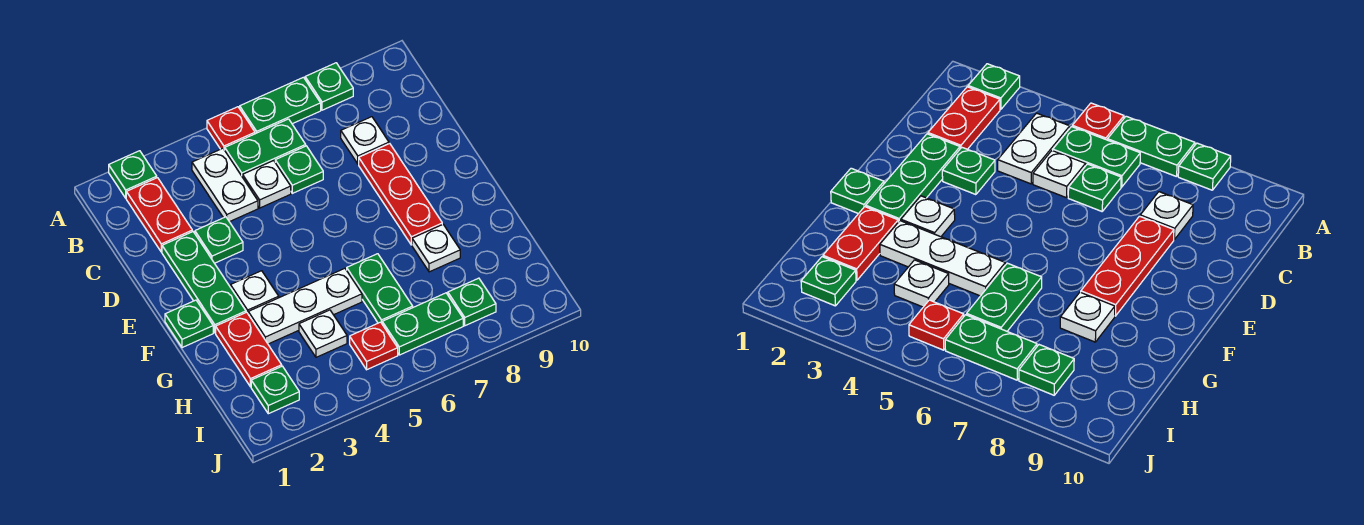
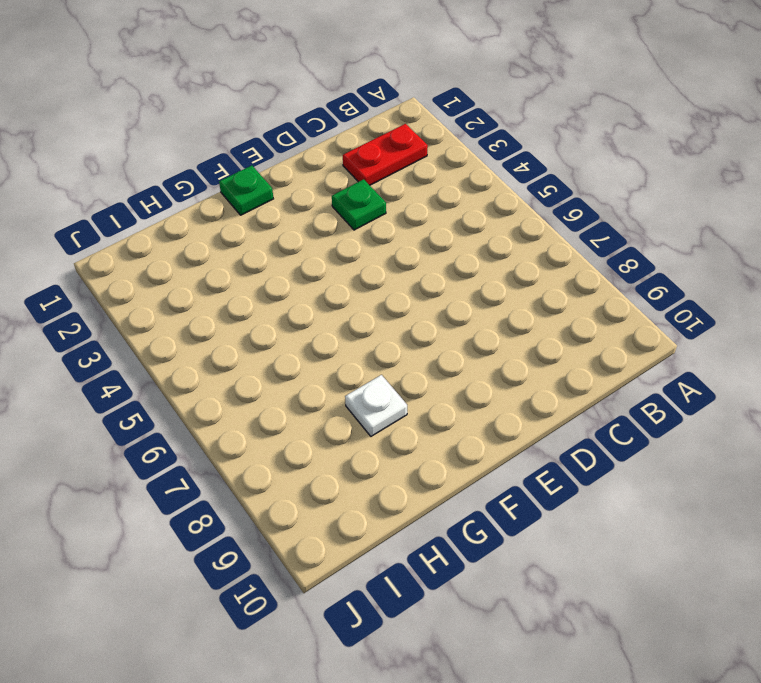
none -> green 1x1 plate [109,151,157,198]
none -> red 1x1 plate [207,107,255,150]
none -> green 1x2 plate [240,77,321,134]

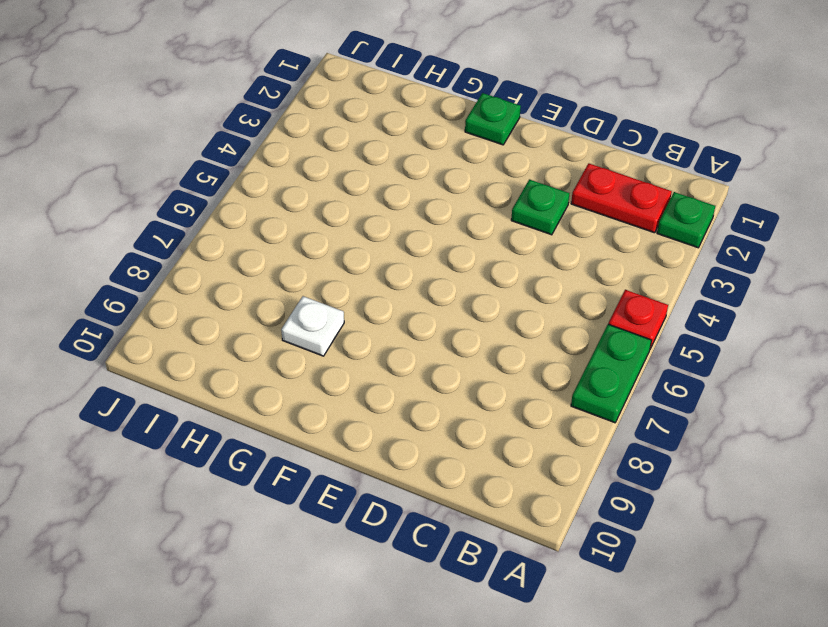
none -> green 1x1 plate [305,63,353,110]
none -> white 1x2 plate [192,148,258,222]
none -> green 1x2 plate [225,119,306,177]

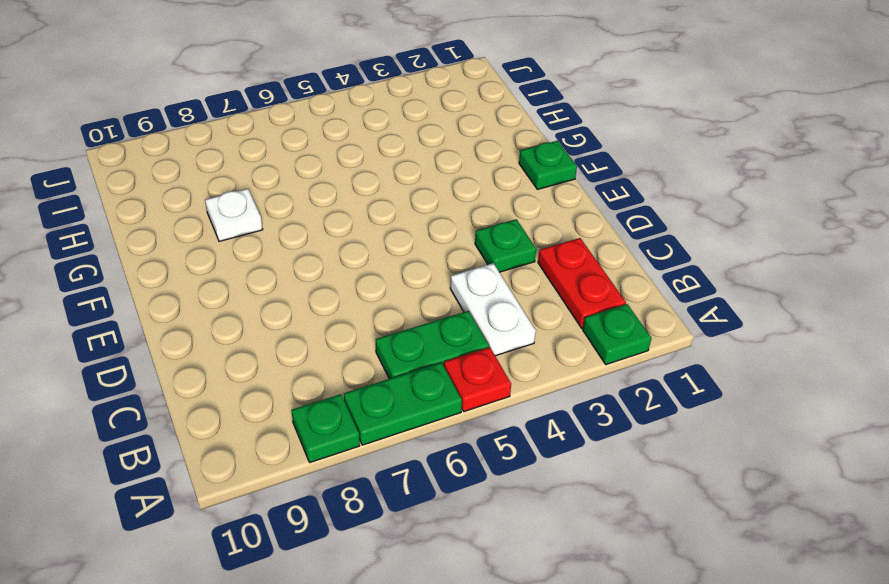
none -> white 1x1 plate [243,161,291,208]
none -> green 1x1 plate [275,146,323,193]
none -> white 1x1 plate [341,117,389,164]

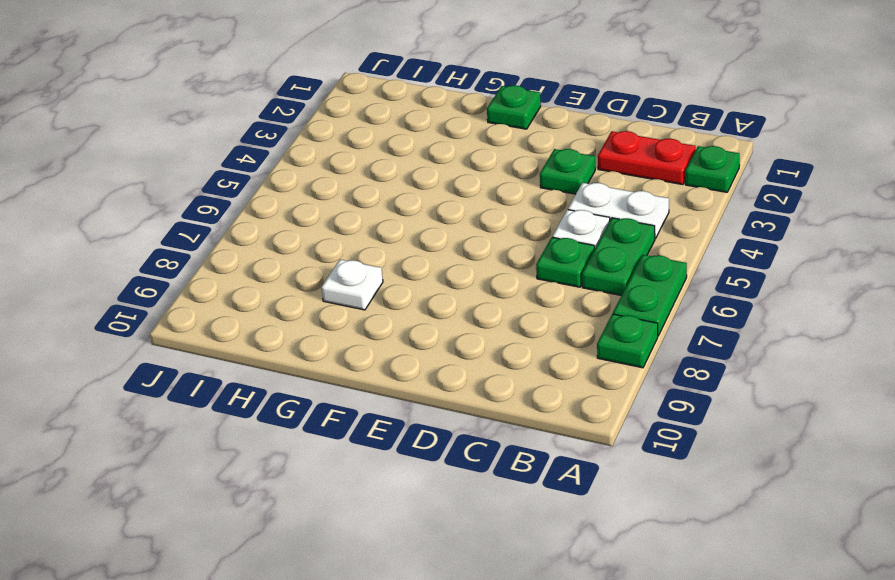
none -> red 1x1 plate [207,107,255,150]
none -> white 1x1 plate [341,117,389,164]
none -> green 1x3 plate [162,232,246,333]

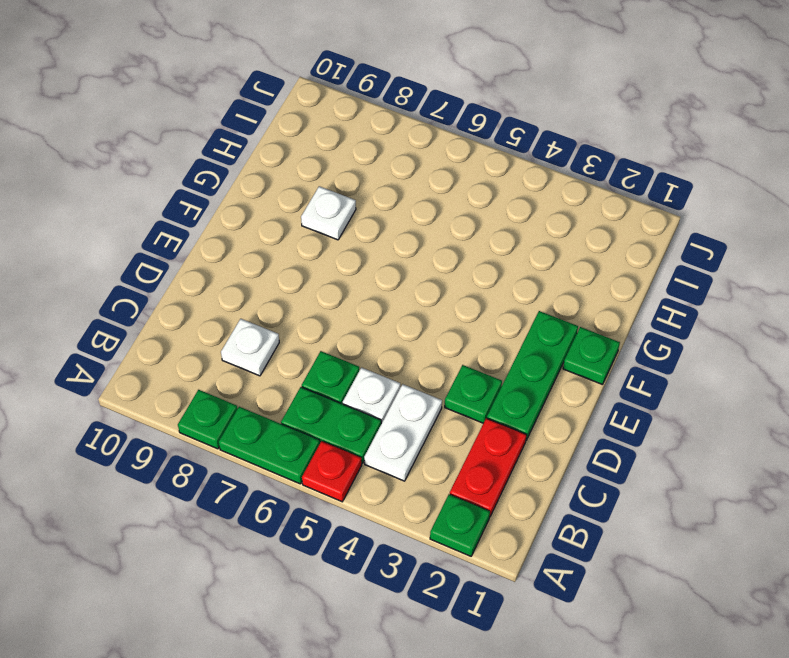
none -> red 1x3 plate [359,144,442,245]
none -> white 1x1 plate [231,271,279,313]
none -> red 1x2 plate [216,312,282,387]

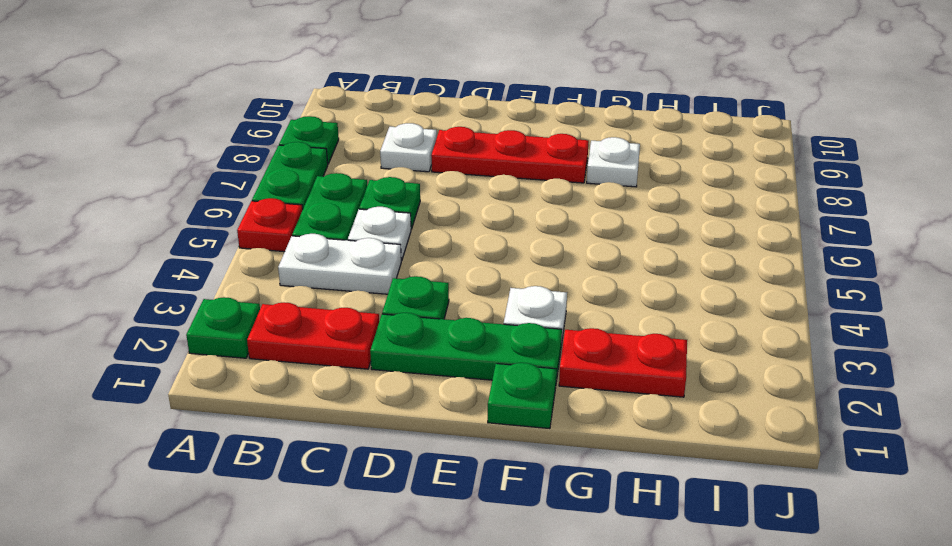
none -> white 1x3 plate [248,268,362,344]
none -> green 1x2 plate [347,254,413,323]
none -> white 1x1 plate [299,310,347,357]

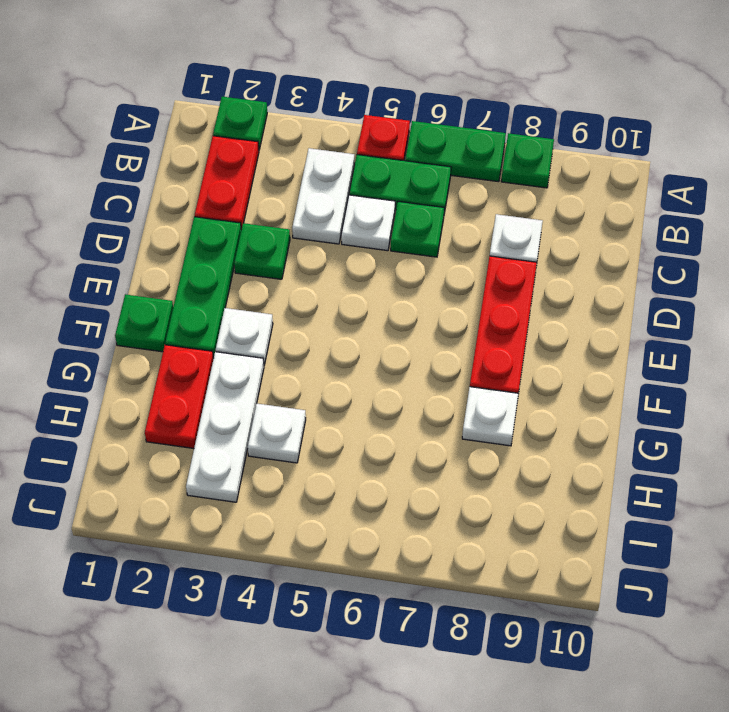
white 1x3 plate [186,352,264,502] -> white 1x3 plate turned to [248,268,362,344]
none -> green 1x2 plate [347,254,413,323]
none -> green 1x1 plate [251,366,299,414]
none -> red 1x1 plate [350,322,398,370]

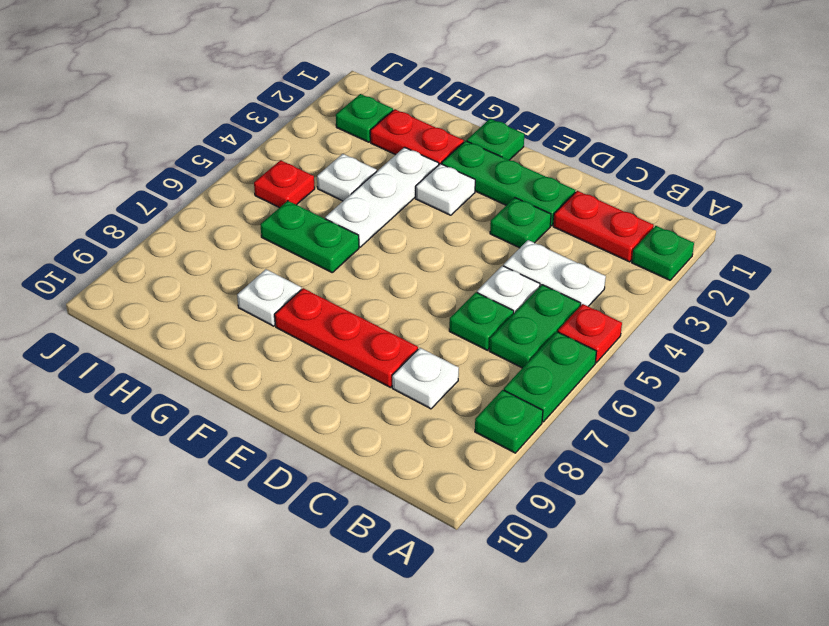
none -> green 1x2 plate [382,293,463,355]
none -> green 1x1 plate [448,278,496,326]

